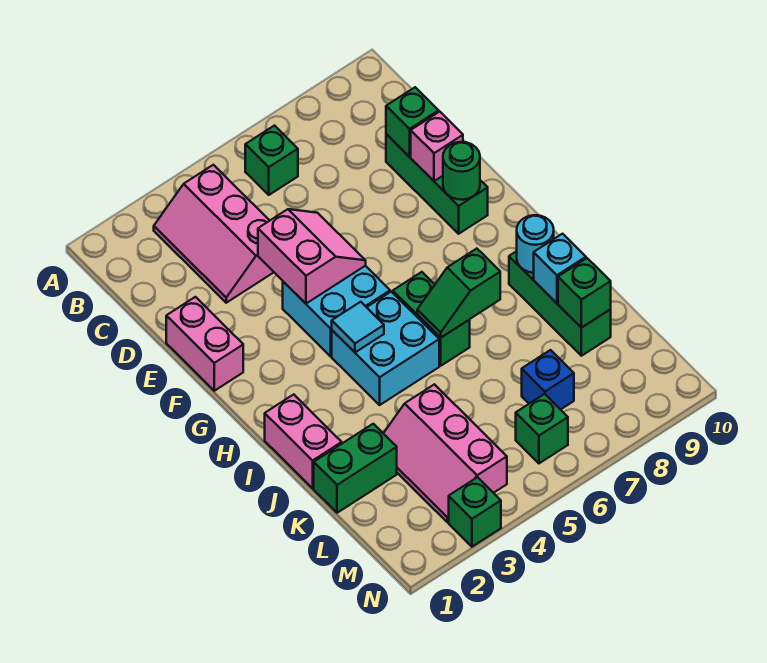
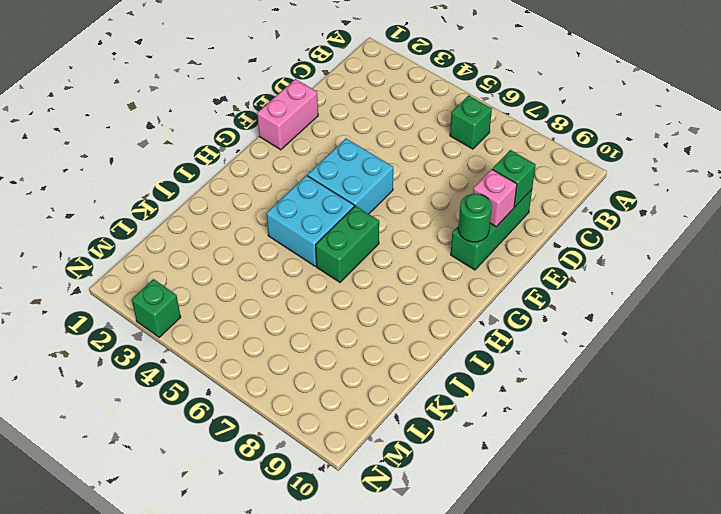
none -> pink 2x3 slope [154,165,274,303]
none -> pink 1x2 brick [265,394,342,488]
none -> green 1x3 brick [509,251,611,356]

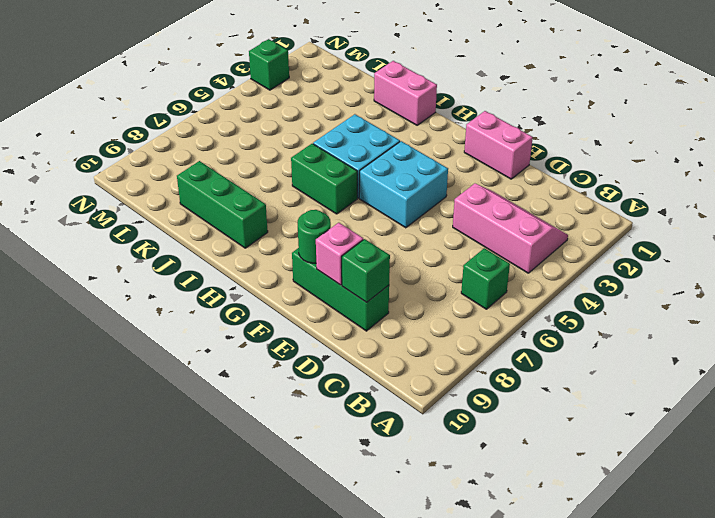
none -> green 1x2 brick [314,424,397,513]
none -> pink 2x3 slope [383,384,507,522]
none -> blue 1x1 brick [522,350,574,410]

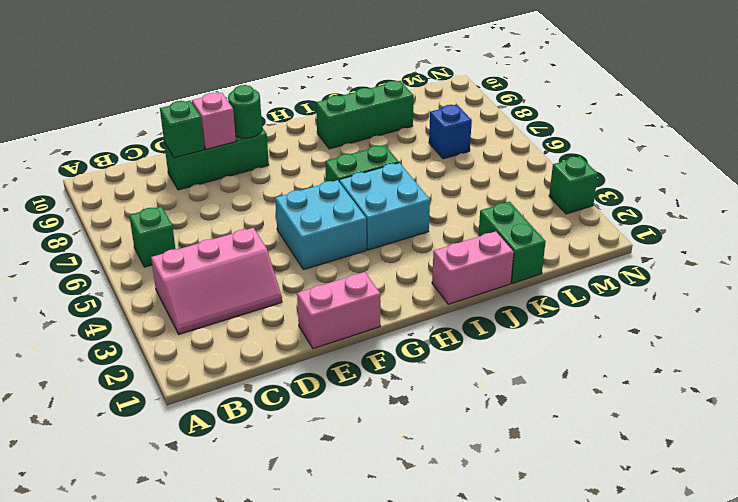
none -> pink 2x3 slope [383,384,507,522]
none -> green 1x1 brick [516,394,568,463]
none -> pink 2x2 slope [258,209,366,304]

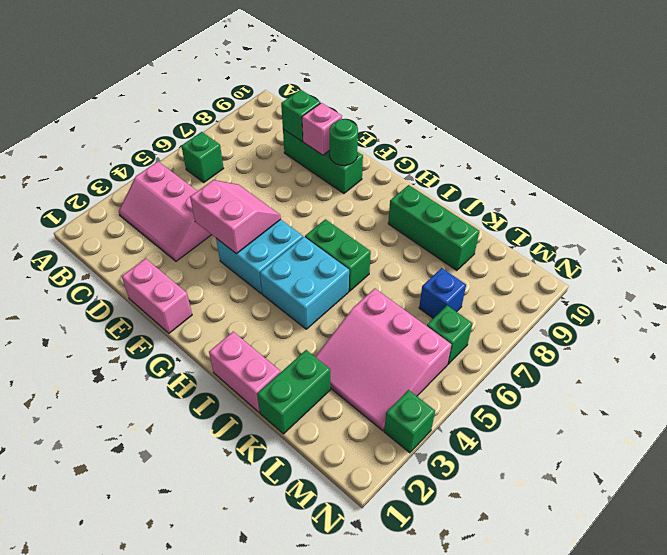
pink 3x3 slope [315,289,451,431] -> pink 2x3 slope [383,384,507,522]
none -> cyan 1x1 tile [332,302,384,352]
none -> green 1x2 slope [417,249,500,338]
none -> cyan 1x1 round brick [517,215,554,273]

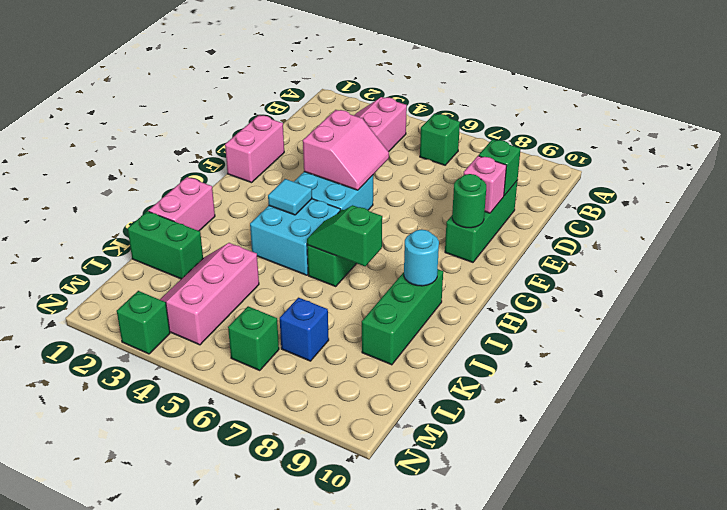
none -> cyan 1x1 brick [534,234,586,303]
none -> green 1x1 brick [558,258,611,328]

